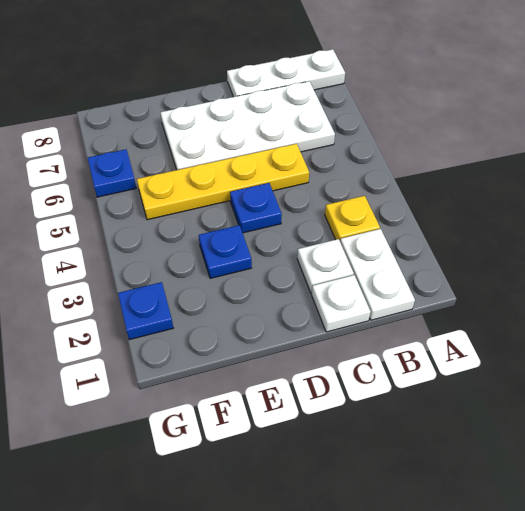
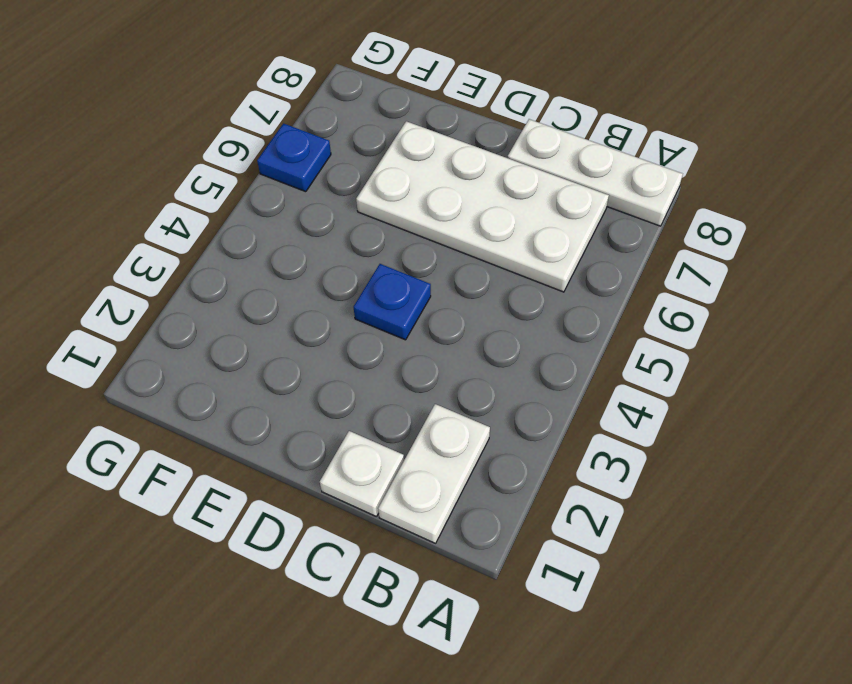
none -> yellow 1x1 plate [325,196,380,240]
none -> white 1x1 plate [297,239,354,293]

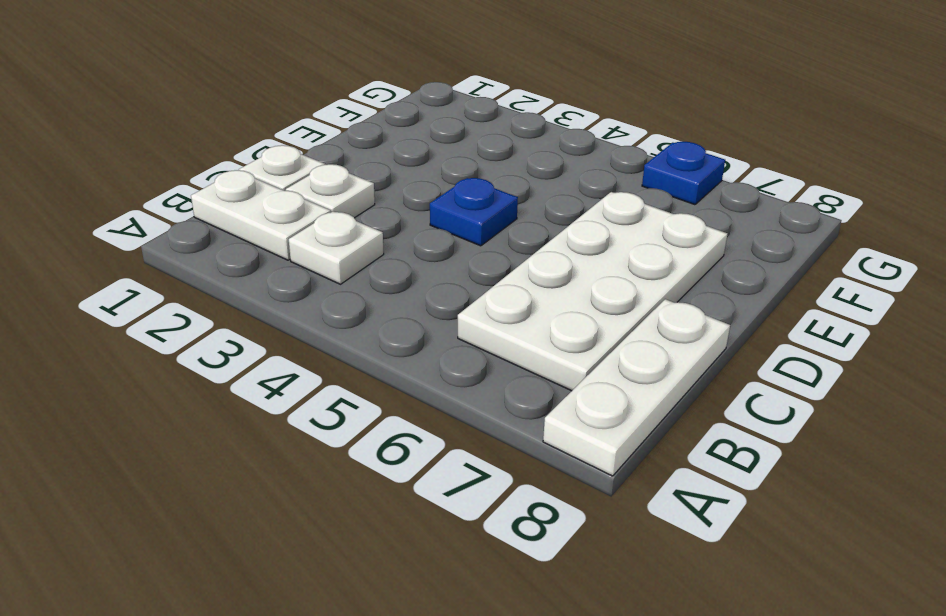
white 1x1 plate [289,211,384,284] -> yellow 1x1 plate [325,196,380,240]
none -> yellow 1x4 plate [137,144,309,220]
none -> blue 1x1 plate [199,225,252,278]

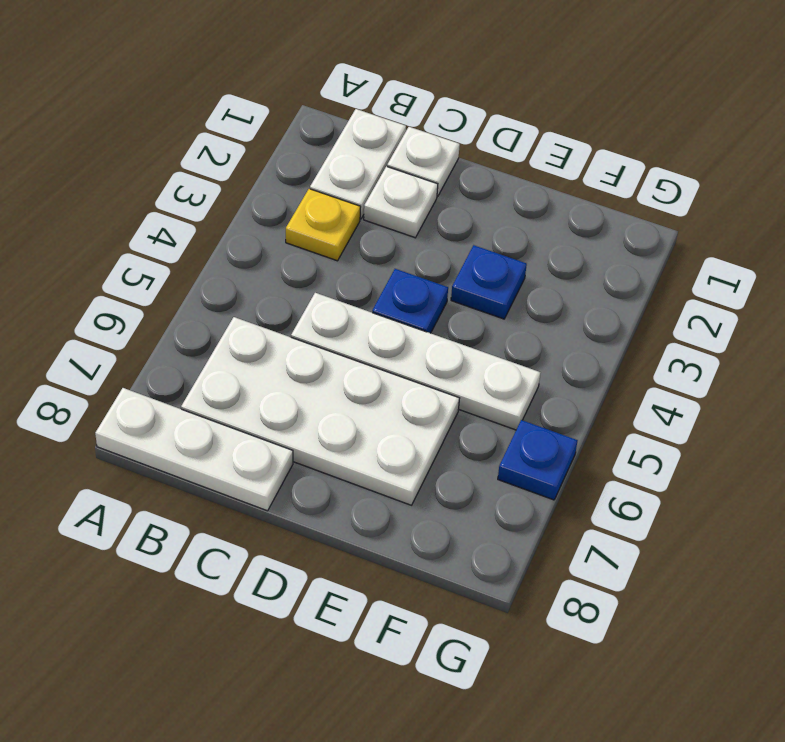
white 1x4 plate [291,293,541,430] -> yellow 1x4 plate [137,144,309,220]
none -> blue 1x1 plate [118,282,173,340]

